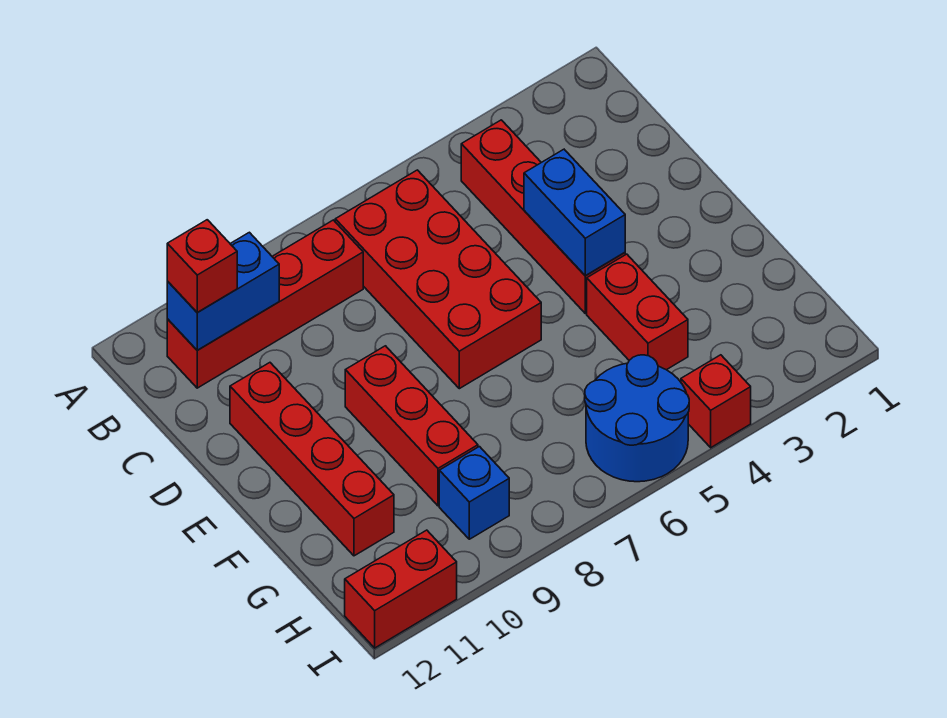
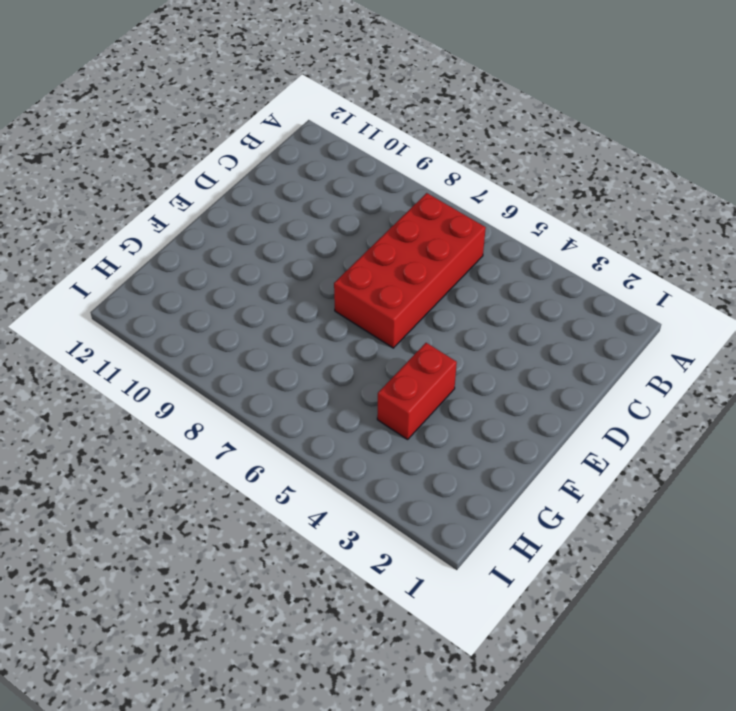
none -> red 1x4 brick [461,120,625,313]
none -> red 1x4 brick [167,220,363,388]
none -> red 1x4 brick [230,363,394,556]

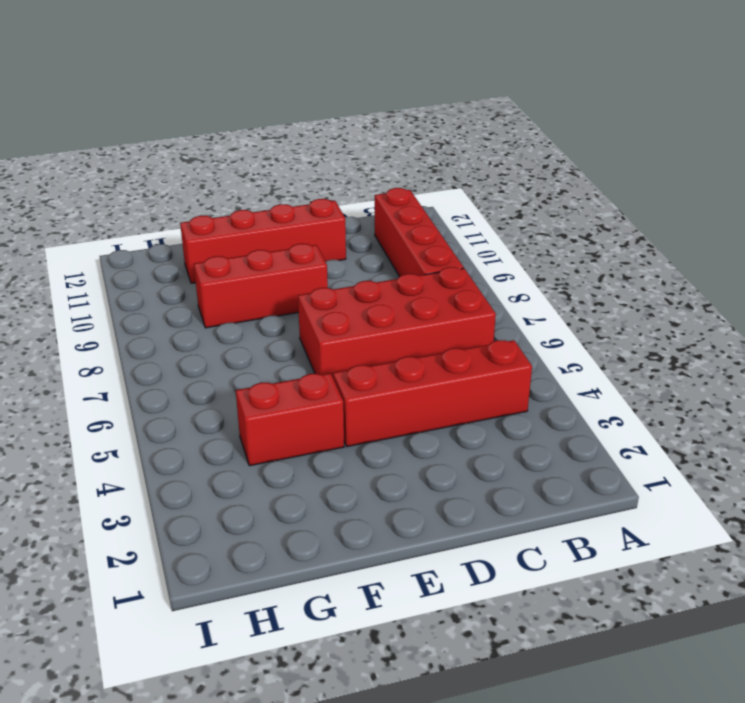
none -> blue 2x2 round brick [585,355,689,482]
none -> blue 1x1 brick [439,447,509,539]
none -> red 1x1 brick [681,355,751,448]

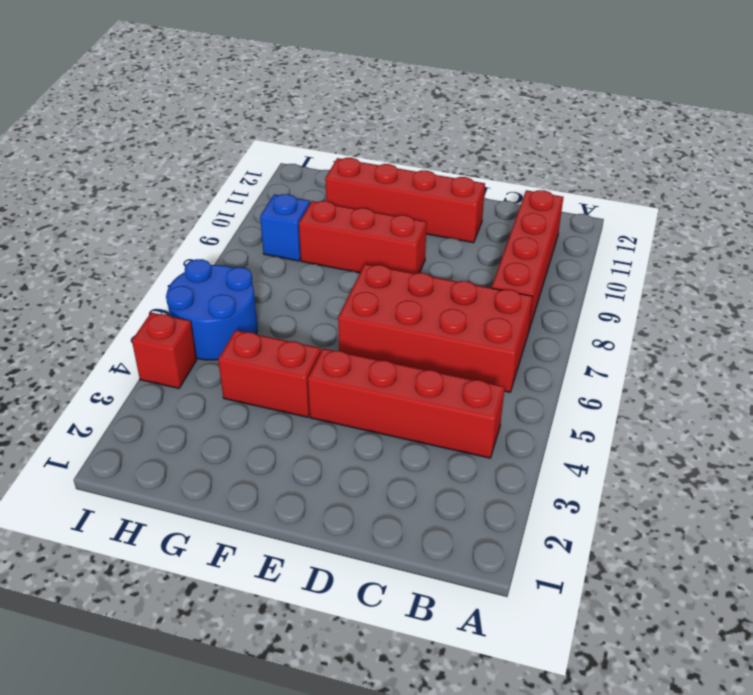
none -> red 1x2 brick [345,530,457,648]
none -> blue 1x2 brick [167,232,279,350]
none -> blue 1x2 brick [524,149,625,276]

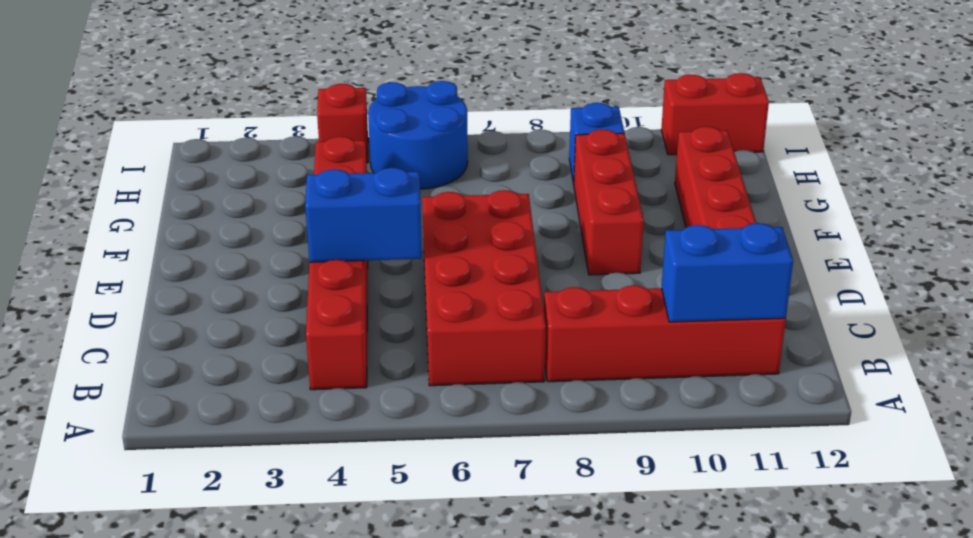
blue 1x2 brick [305,168,422,262] -> blue 1x2 brick turned to [524,149,625,276]
none -> red 1x1 brick [167,220,237,313]

